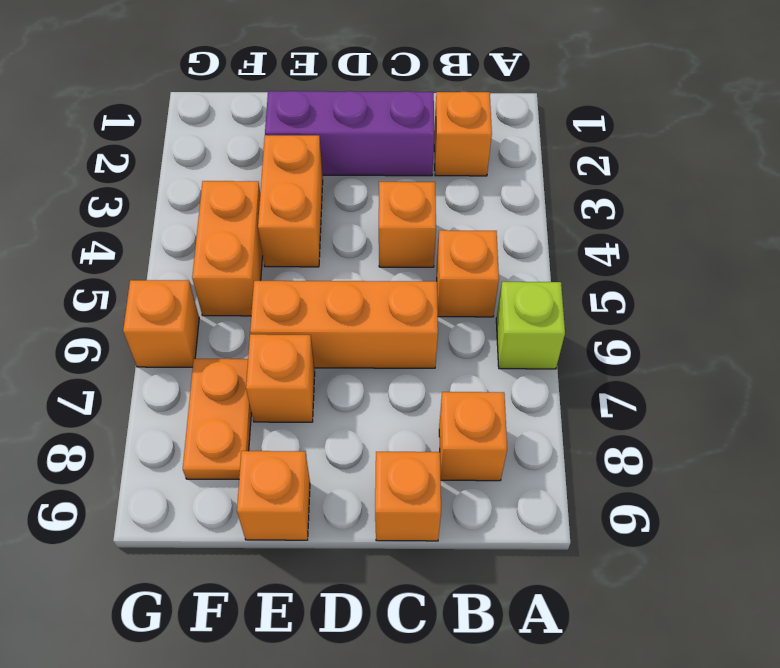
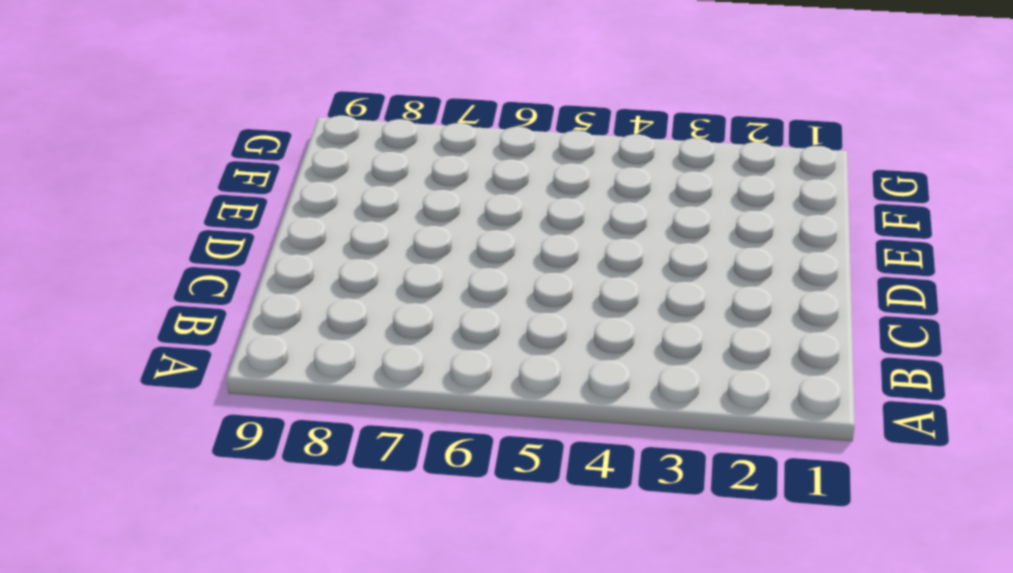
none -> lime 1x1 brick [496,282,565,369]
none -> orange 1x1 brick [434,92,492,176]
none -> orange 1x1 brick [437,230,499,317]

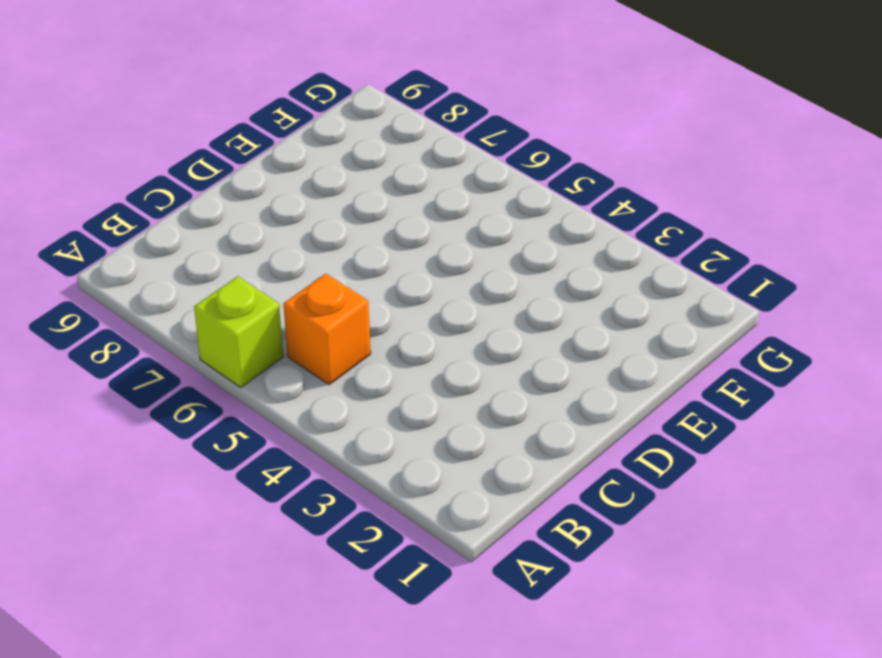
none -> orange 1x1 brick [434,92,492,176]
none -> orange 1x1 brick [439,392,507,481]
none -> purple 1x3 brick [265,91,434,176]

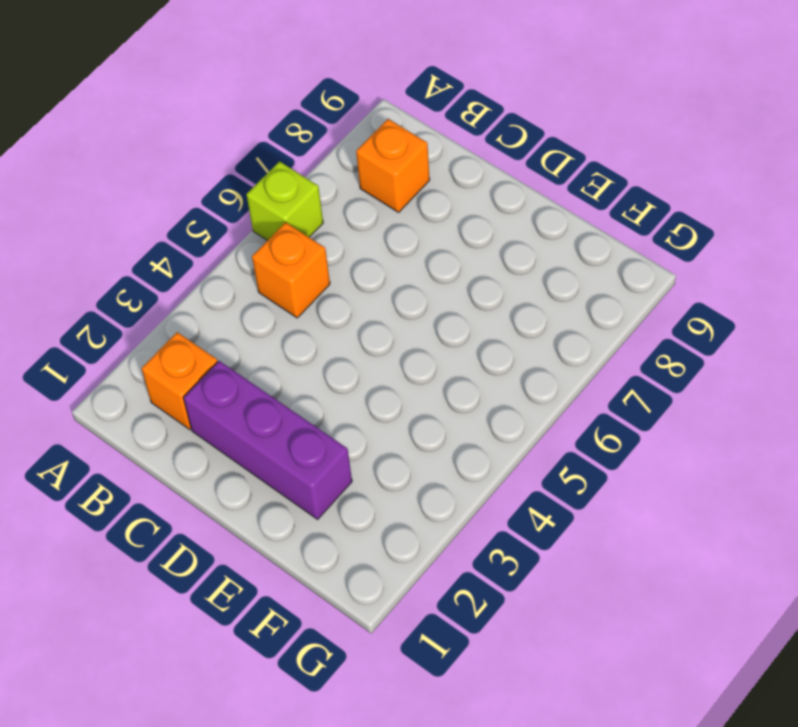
none -> orange 1x1 brick [379,182,436,267]
none -> orange 1x3 brick [250,281,438,368]
none -> orange 1x1 brick [375,452,441,541]

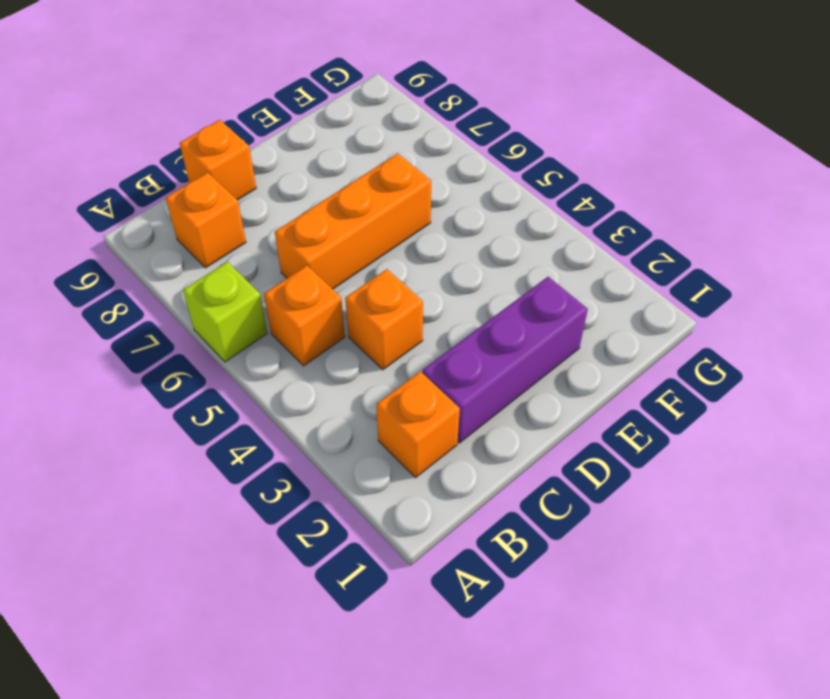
none -> orange 1x2 brick [258,135,323,267]
none -> orange 1x1 brick [246,334,315,422]
none -> orange 1x1 brick [237,451,310,540]

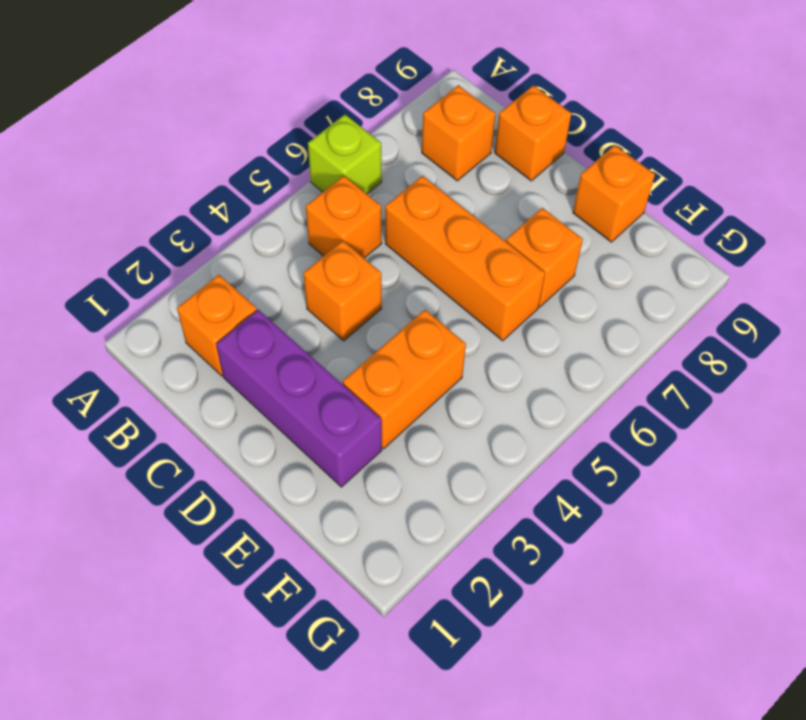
none -> orange 1x2 brick [192,181,263,316]
none -> orange 1x2 plate [183,359,251,479]
none -> orange 1x1 brick [123,280,199,367]

